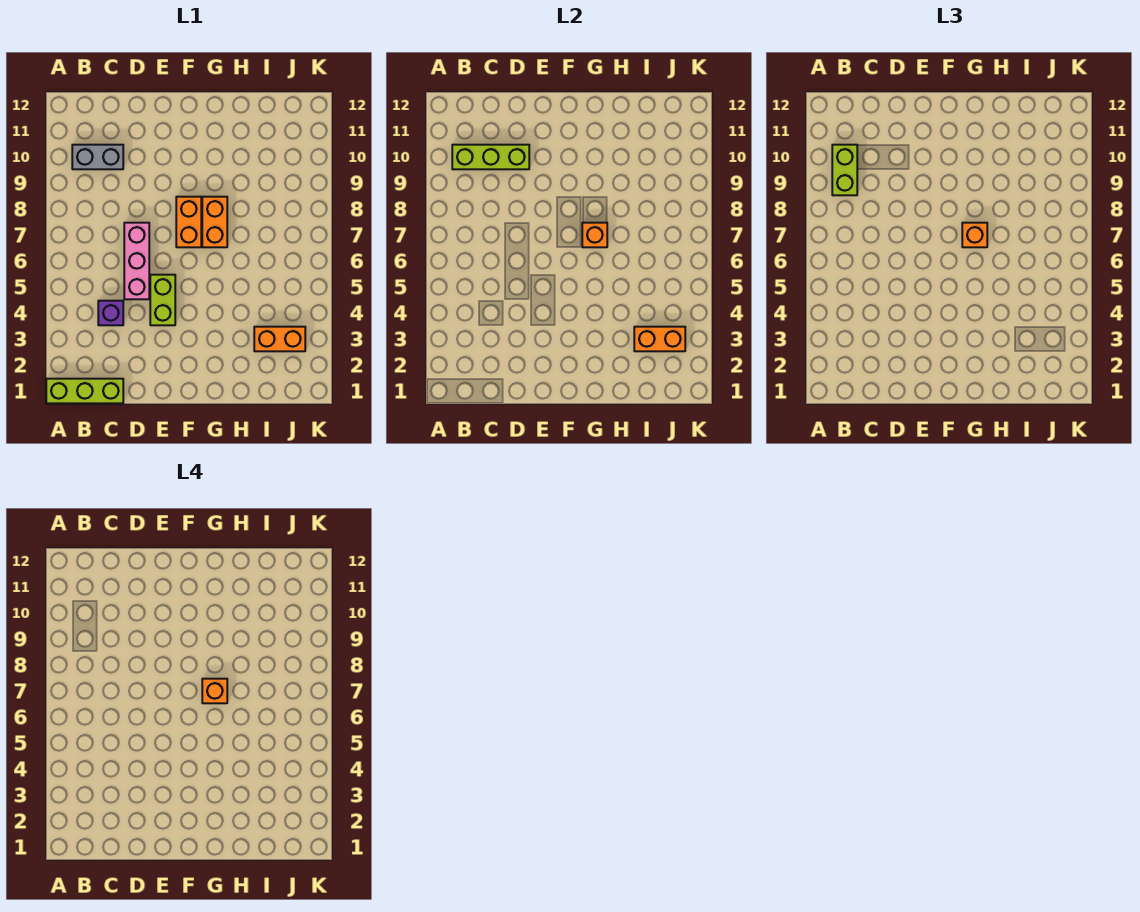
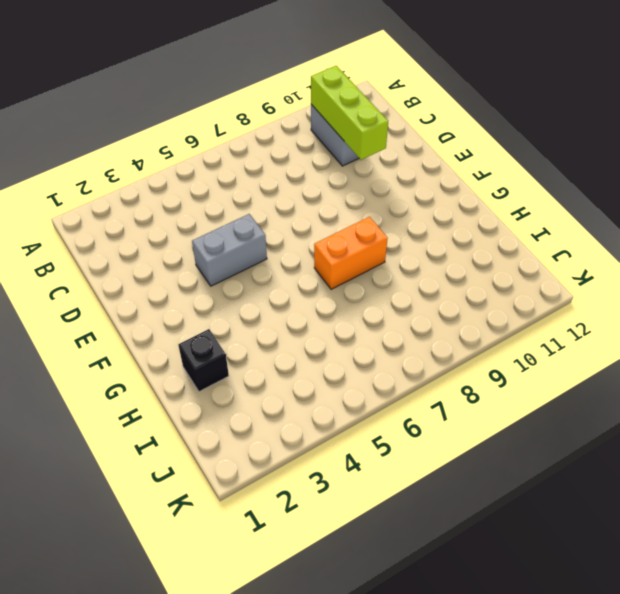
grey 1x2 brick [192,214,267,286] -> lime 1x2 brick [150,275,175,325]
black 1x1 brick [178,329,229,392] -> none
none -> lime 1x3 brick [46,379,123,403]
none -> purple 1x1 brick [98,301,123,325]
none -> pink 1x3 brick [124,223,149,299]

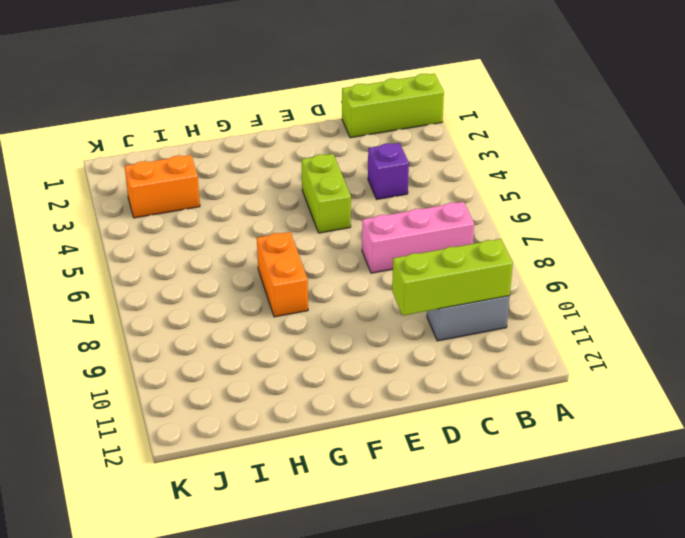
pink 1x3 brick [362,202,474,273] -> pink 1x3 brick turned to [124,223,149,299]
none -> orange 1x2 brick [176,197,201,247]
none -> orange 1x1 brick [582,223,607,247]
none -> orange 1x2 brick [634,327,685,351]

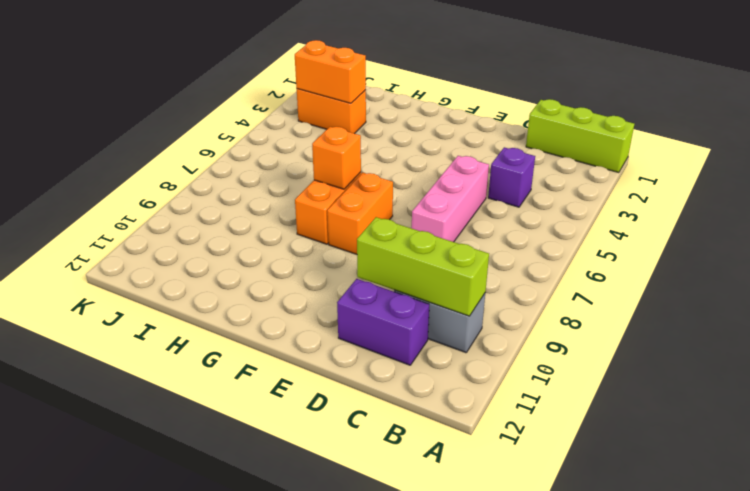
purple 1x2 brick [337,279,429,365] -> none
none -> lime 1x2 brick [150,275,175,325]
none -> lime 1x2 brick [832,145,857,195]
none -> orange 1x1 brick [962,223,987,247]

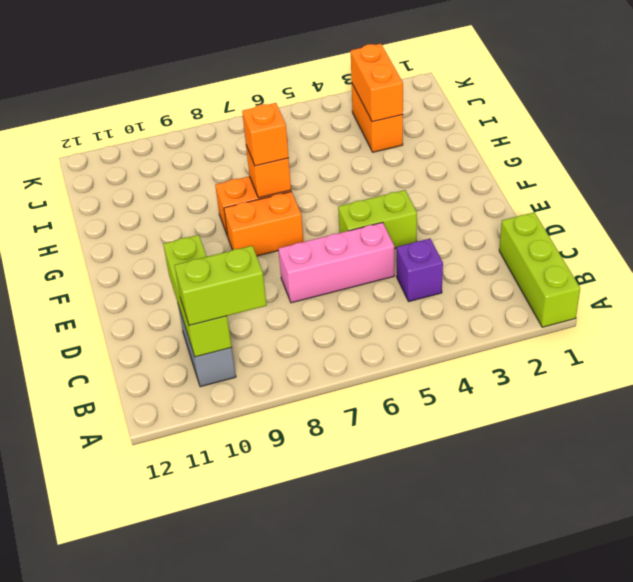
none -> orange 1x1 brick [202,679,227,703]

